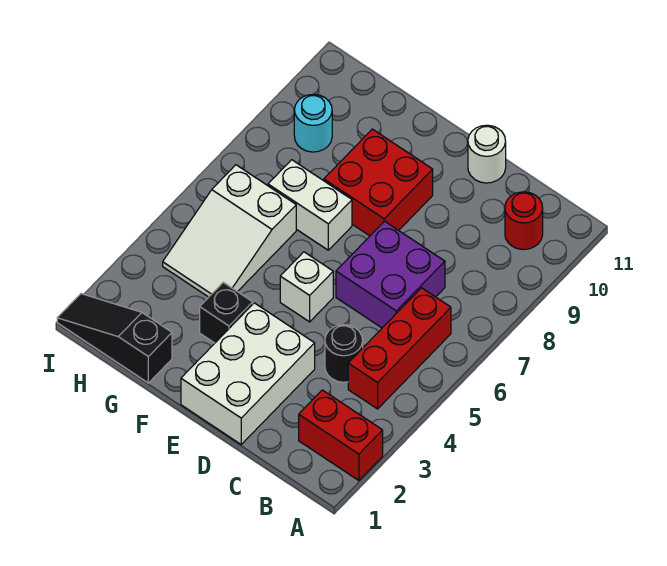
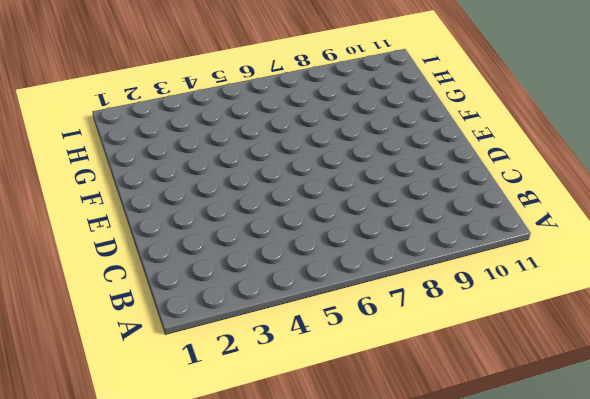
none -> red 1x2 brick [299,390,383,481]
none -> red 1x3 brick [348,288,451,409]
none -> red 1x1 round brick [505,192,543,250]

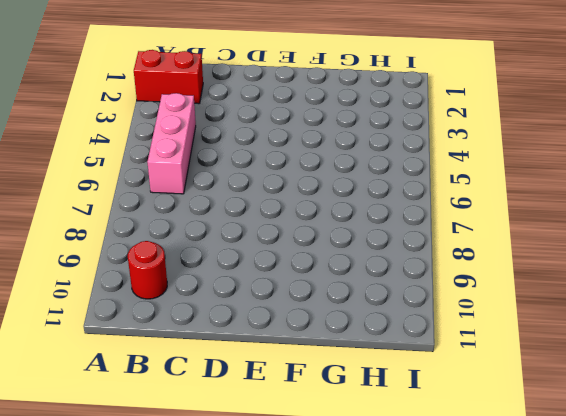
pink 1x3 brick [147,93,196,194] -> red 1x3 brick [348,288,451,409]
none -> black 1x1 round brick [325,325,363,382]
none -> purple 2x2 brick [336,221,445,328]
none -> white 2x3 brick [181,303,315,444]

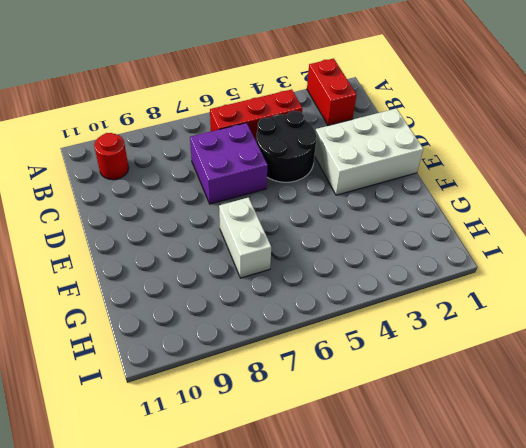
black 2x2 round brick [256,111,316,182] -> black 1x1 round brick [325,325,363,382]
none -> white 1x1 round brick [468,125,506,183]
none -> white 1x1 brick [280,252,333,322]
none -> red 2x2 brick [324,129,433,236]

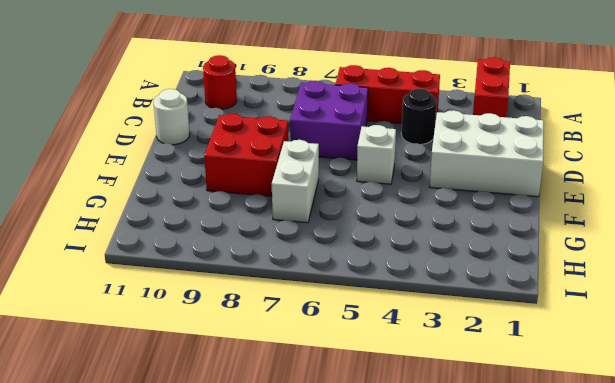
none -> black 1x1 brick [200,282,253,343]
none -> black 1x3 slope [57,294,172,383]
none -> white 2x3 slope [163,165,296,297]

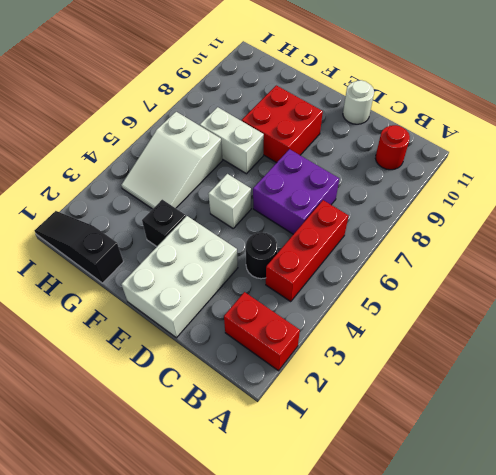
none -> cyan 1x1 round brick [294,94,332,152]

